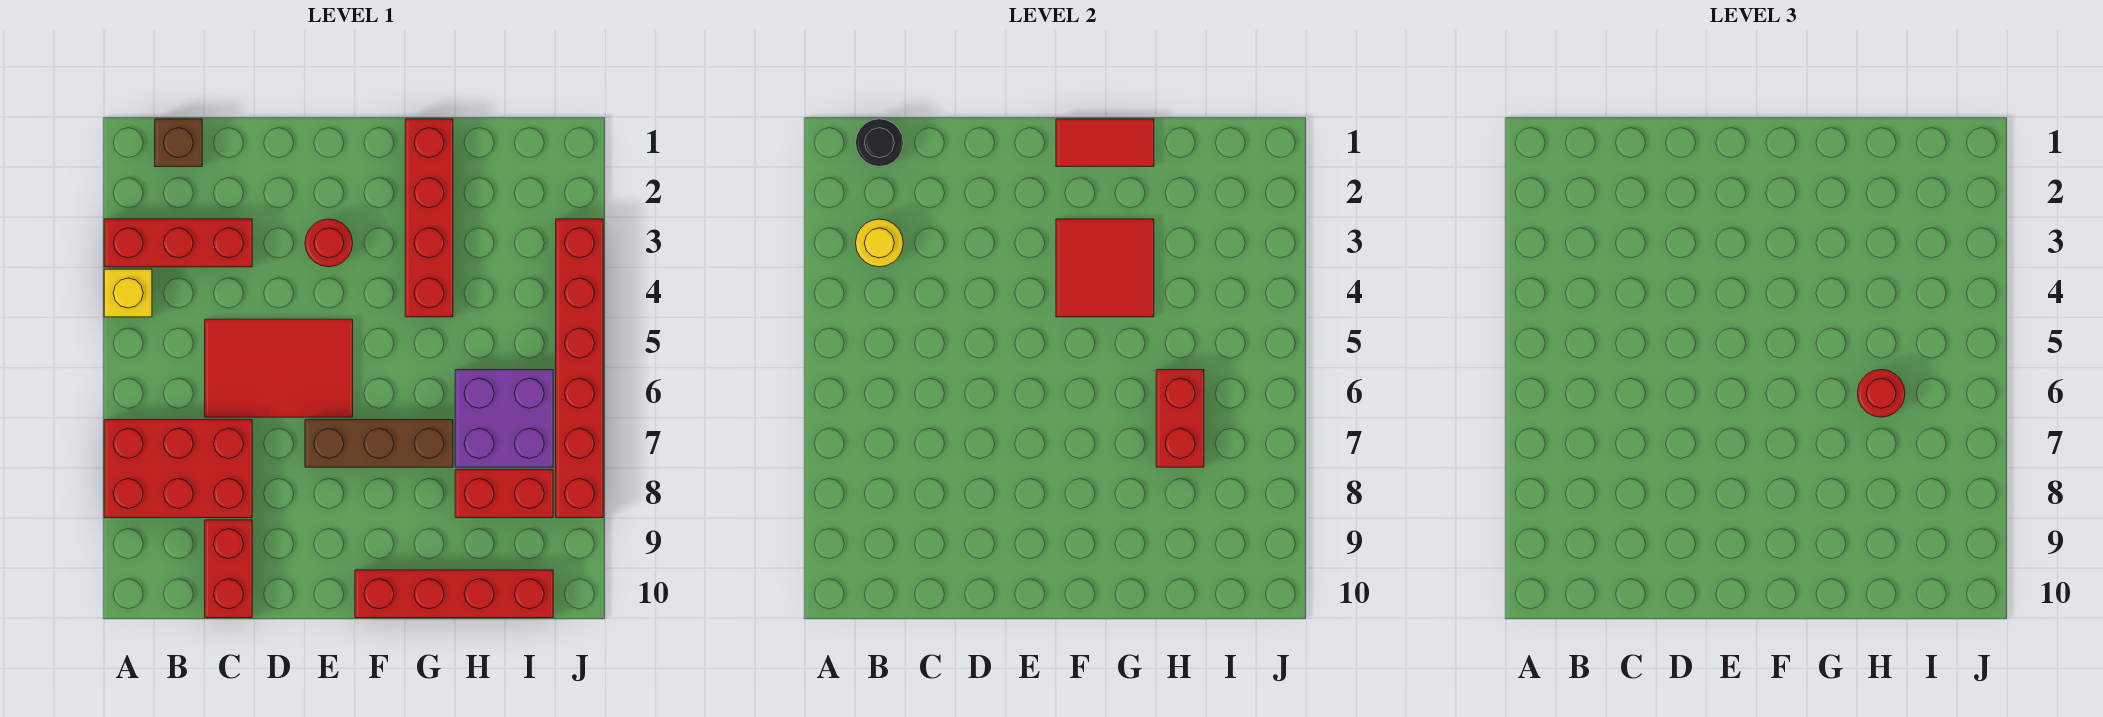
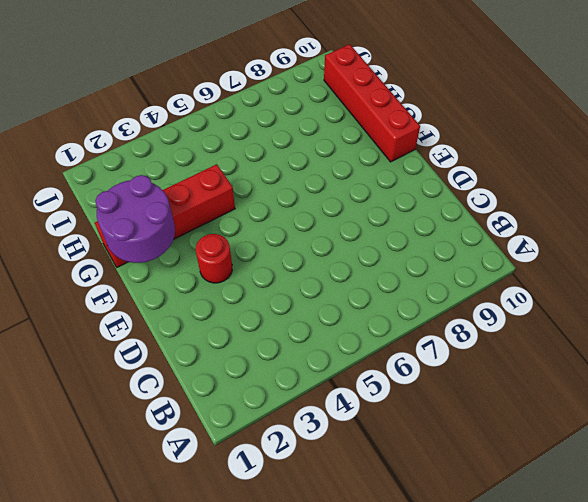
purple 2x2 round brick [95,175,175,263] -> red 1x2 tile [1056,119,1154,167]
none -> red 1x3 brick [104,219,252,267]
none -> yellow 1x1 brick [104,269,152,317]
none -> red 2x3 brick [104,420,252,518]

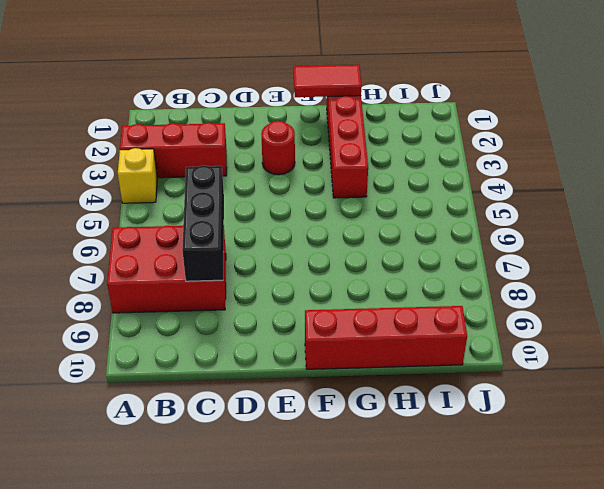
black 1x3 brick [182,165,224,281] -> none
none -> brown 1x1 brick [155,119,202,167]
none -> red 2x3 tile [205,319,353,417]
none -> red 1x2 brick [205,520,252,618]

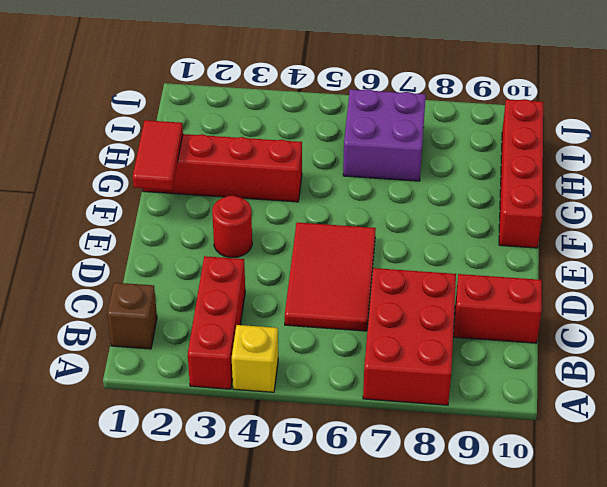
none -> brown 1x3 brick [305,420,453,467]
none -> red 1x2 brick [455,470,553,518]
none -> red 1x6 brick [556,219,603,518]

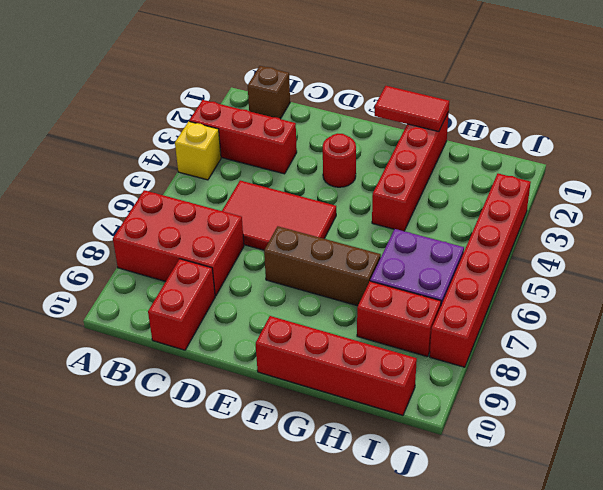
none -> black 1x1 round brick [856,119,903,167]
none -> yellow 1x1 round brick [856,219,903,267]
none -> red 2x2 tile [1056,219,1154,317]

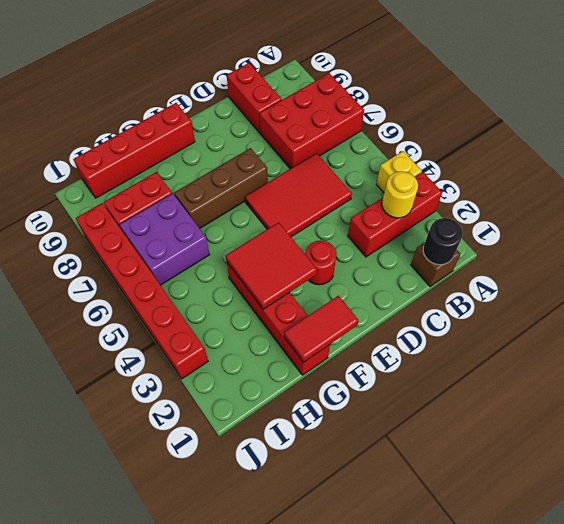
none -> red 1x2 brick [1156,370,1204,467]
none -> red 1x1 round brick [1857,370,1905,417]

